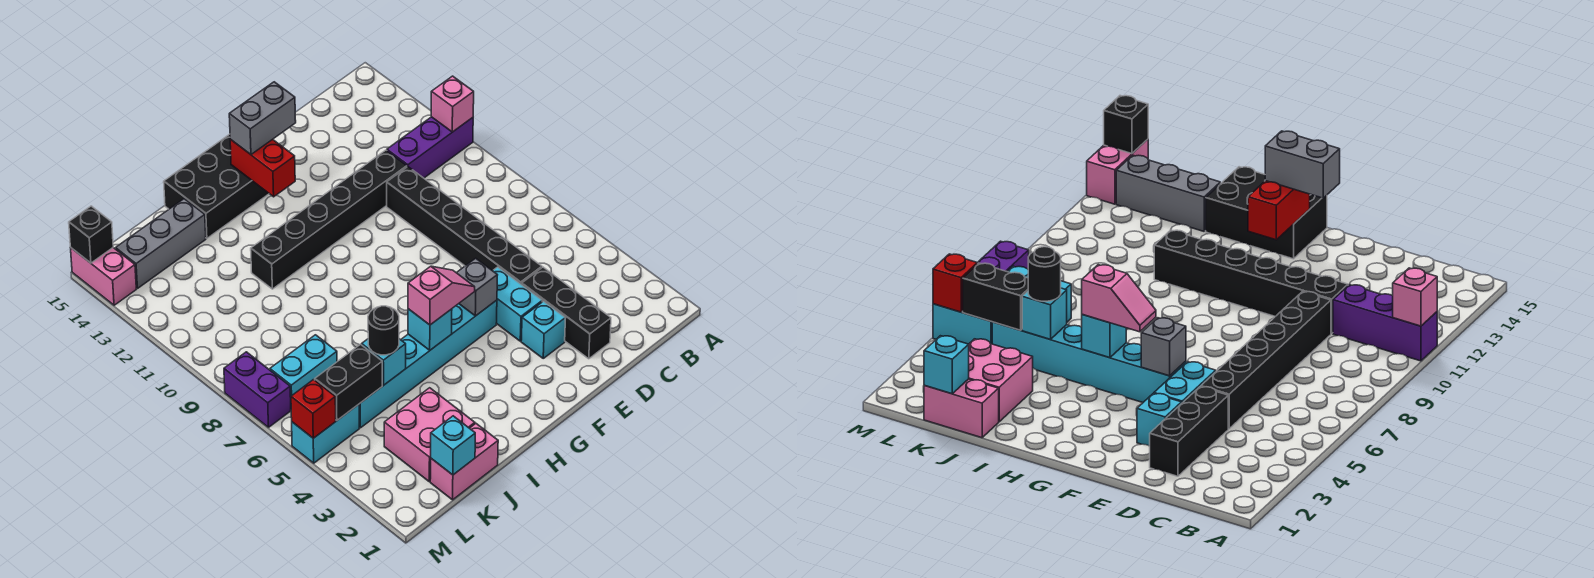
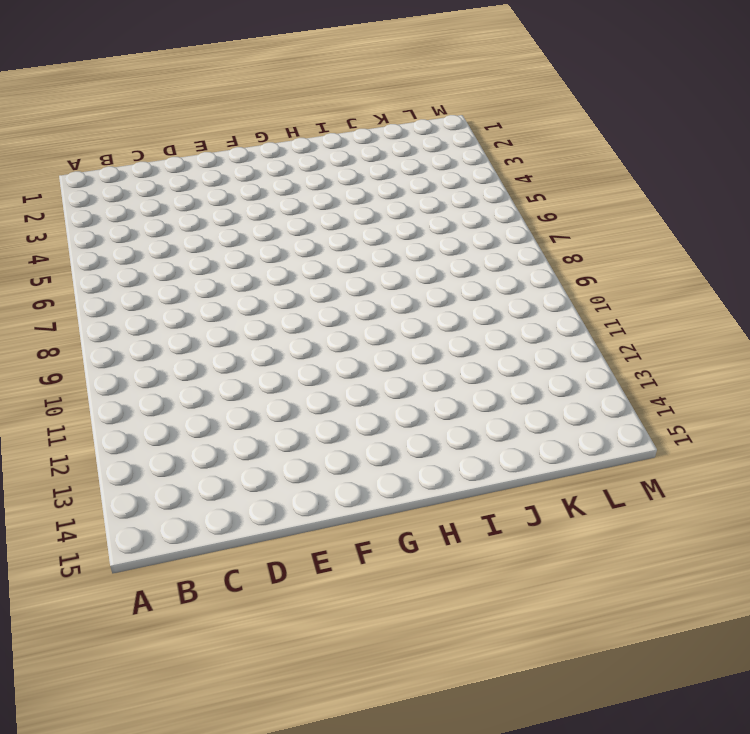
none -> purple 1x3 brick [387,117,473,178]
none -> black 1x3 brick [522,267,611,359]
none -> black 1x6 brick [387,167,542,285]

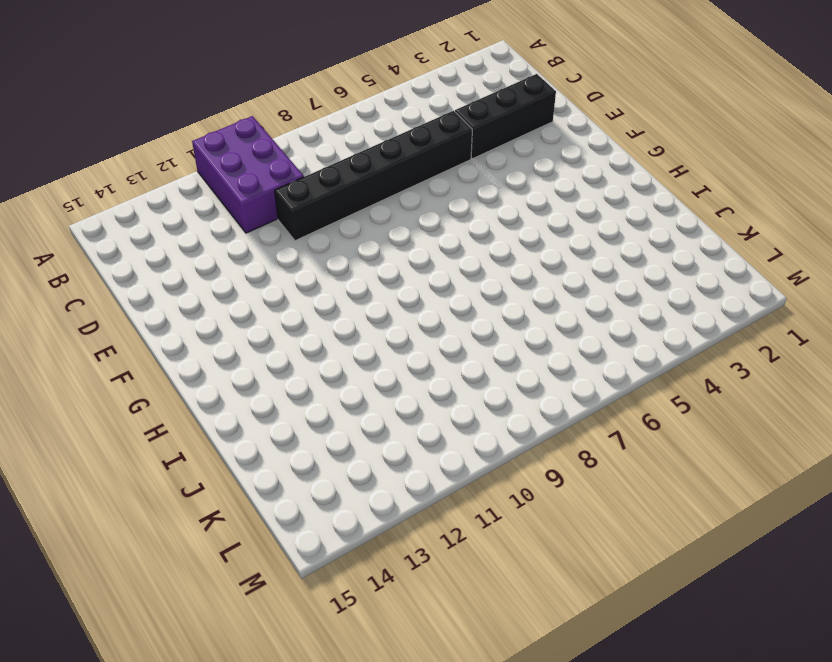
purple 2x3 brick [192,116,304,233] -> purple 1x3 brick [387,117,473,178]
none -> black 1x6 brick [251,150,407,289]
none -> cyan 1x1 brick [521,301,565,358]
none -> cyan 1x2 brick [493,267,542,341]

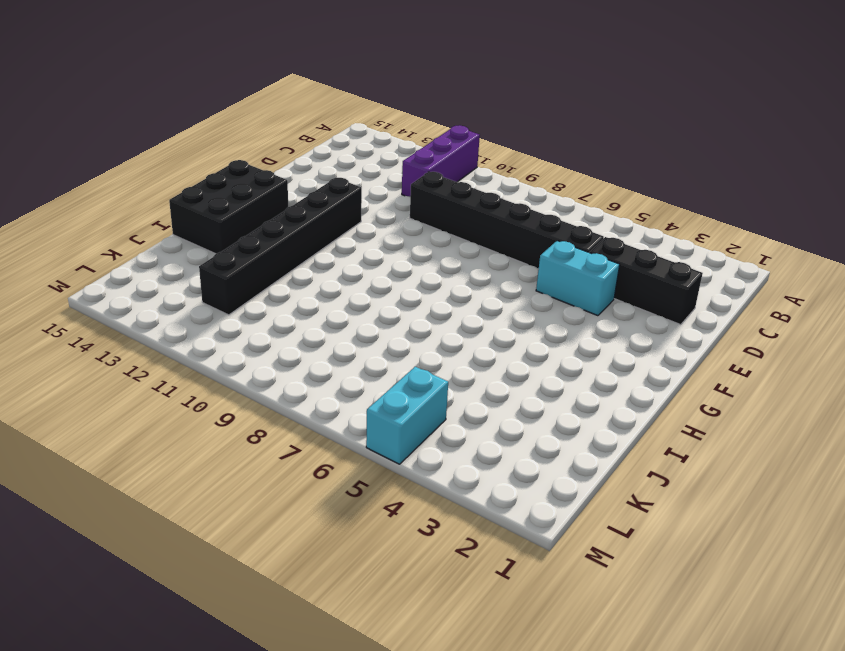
black 1x6 brick [199,178,362,315] -> black 1x6 brick moved to [251,150,407,289]
none -> cyan 1x1 brick [521,301,565,358]
none -> cyan 1x6 brick [359,300,497,428]
none -> pink 1x2 brick [430,424,498,500]

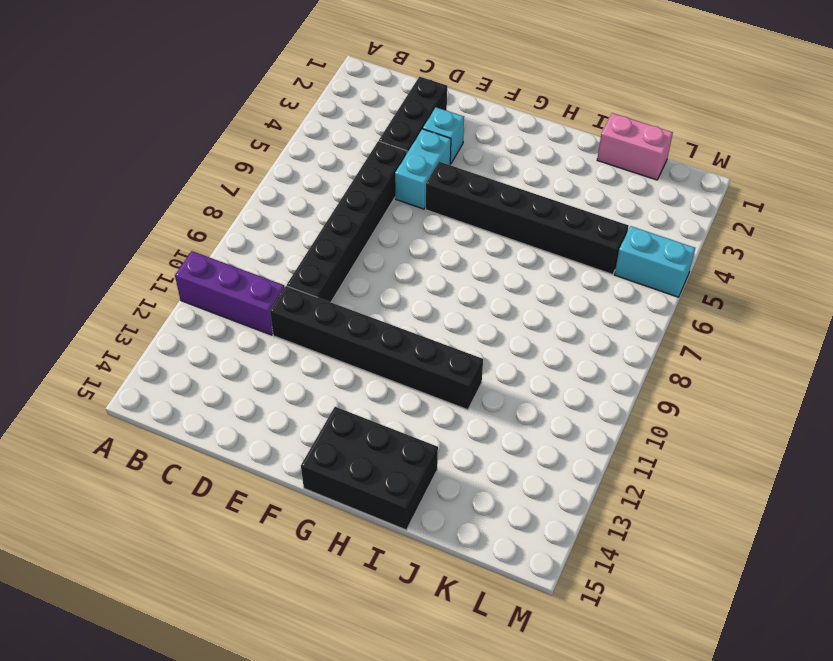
black 1x6 brick [426,162,629,275] -> cyan 1x6 brick [359,300,497,428]
none -> pink 2x2 brick [384,388,475,482]
none -> grey 1x3 brick [116,199,206,288]
none -> cyan 1x2 brick [270,335,337,397]

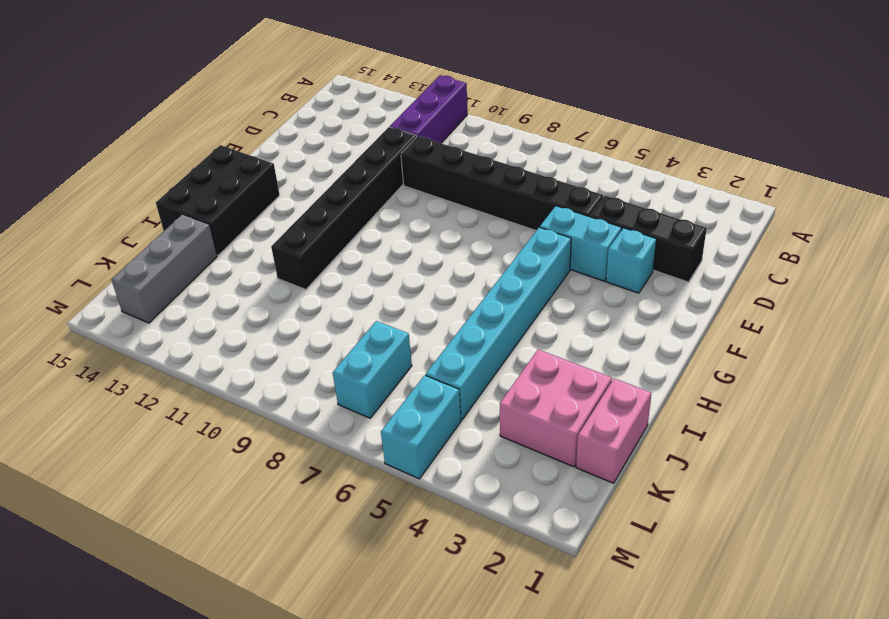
none -> purple 1x2 brick [224,352,291,427]
none -> pink 1x2 brick [71,248,136,305]
none -> pink 1x1 brick [431,76,474,132]

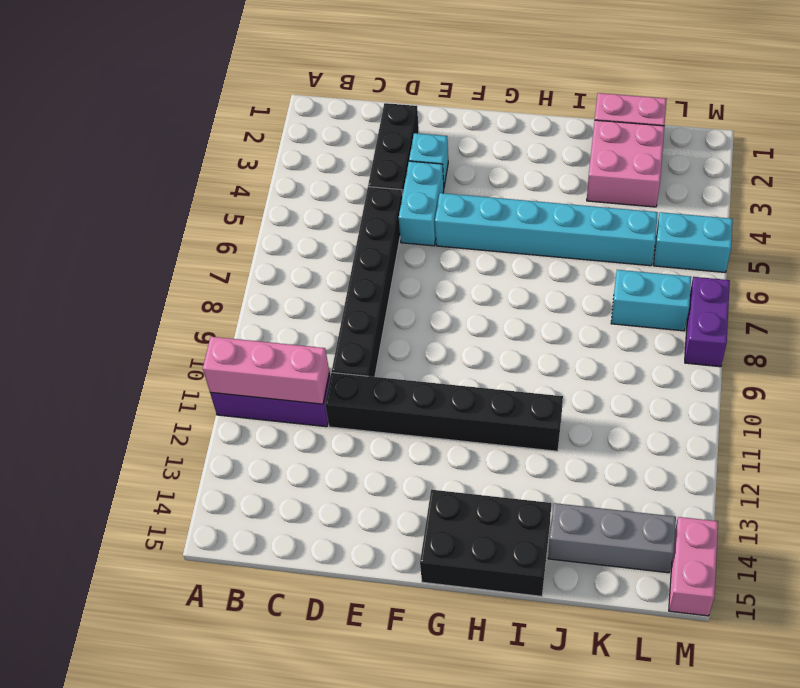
pink 1x3 brick [203,337,329,404] -> pink 1x1 brick [431,76,474,132]
none -> grey 1x1 brick [457,258,497,316]
none -> red 1x2 brick [230,139,295,197]
none -> cyan 1x1 brick [408,309,452,350]

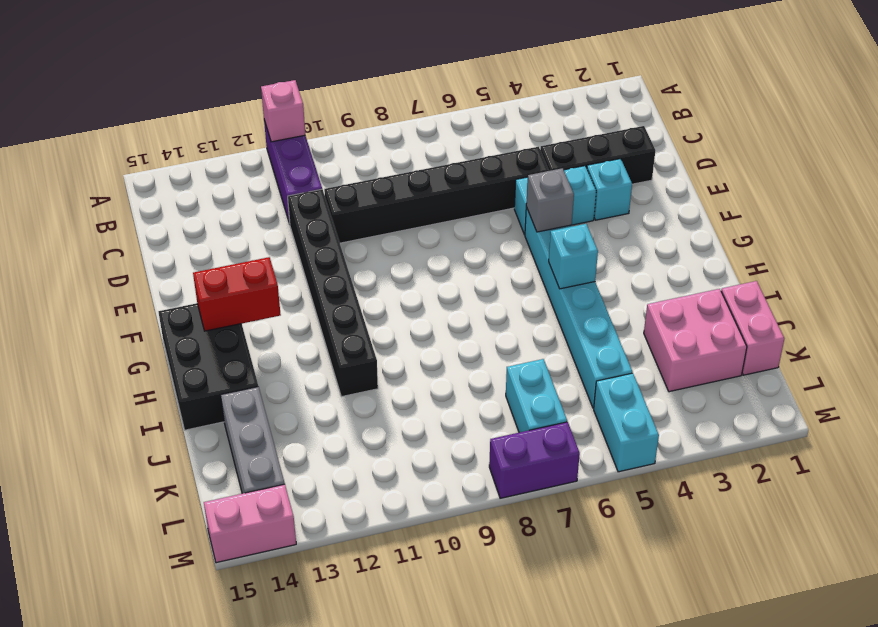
none -> cyan 1x1 brick [362,339,406,385]
none -> cyan 1x1 brick [431,416,475,475]
none -> black 1x2 brick [315,345,382,420]

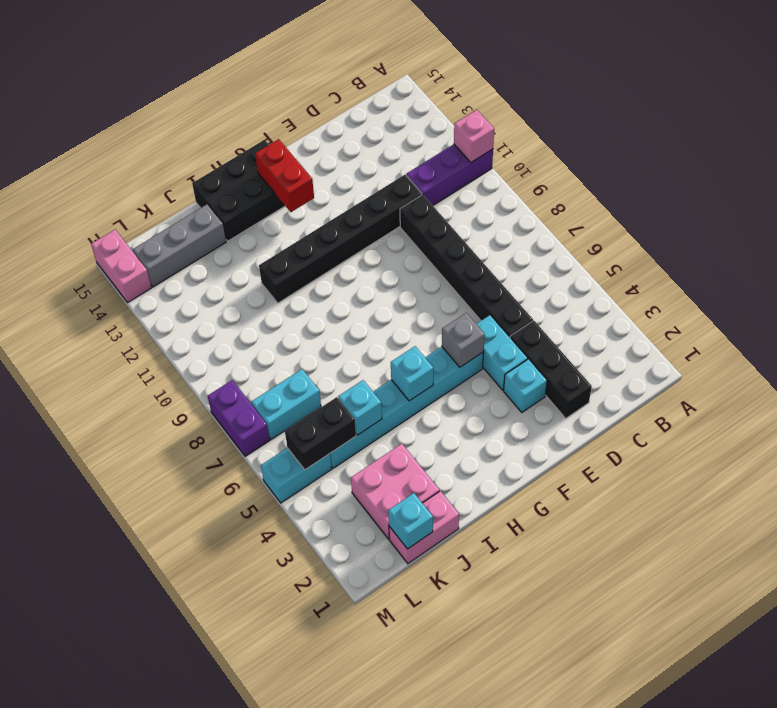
none -> red 1x1 brick [291,380,336,438]
none -> black 1x1 brick [69,206,113,263]
none -> grey 1x2 brick [229,82,296,154]

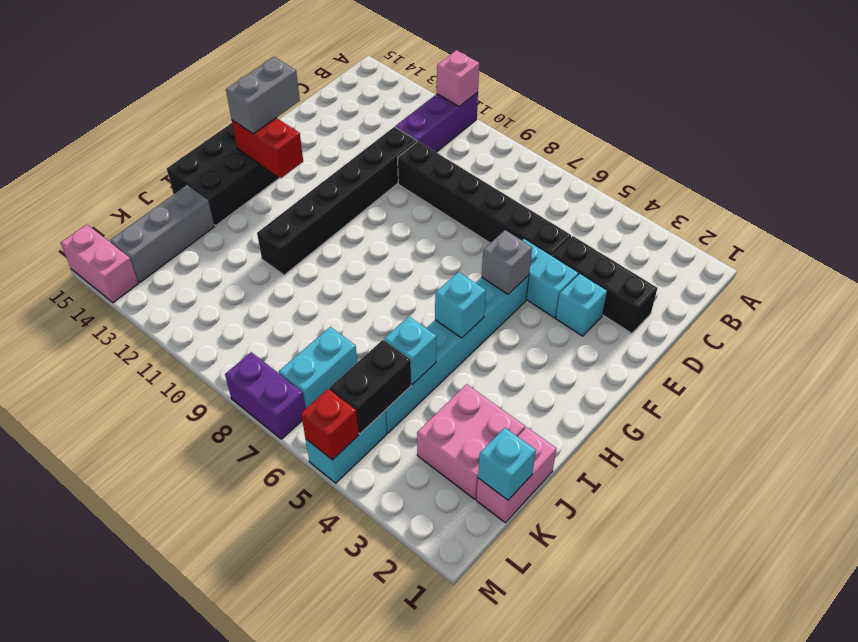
none -> black 1x1 brick [69,206,113,263]
none -> pink 1x2 slope [408,266,475,325]
none -> black 1x1 round brick [368,306,399,355]

